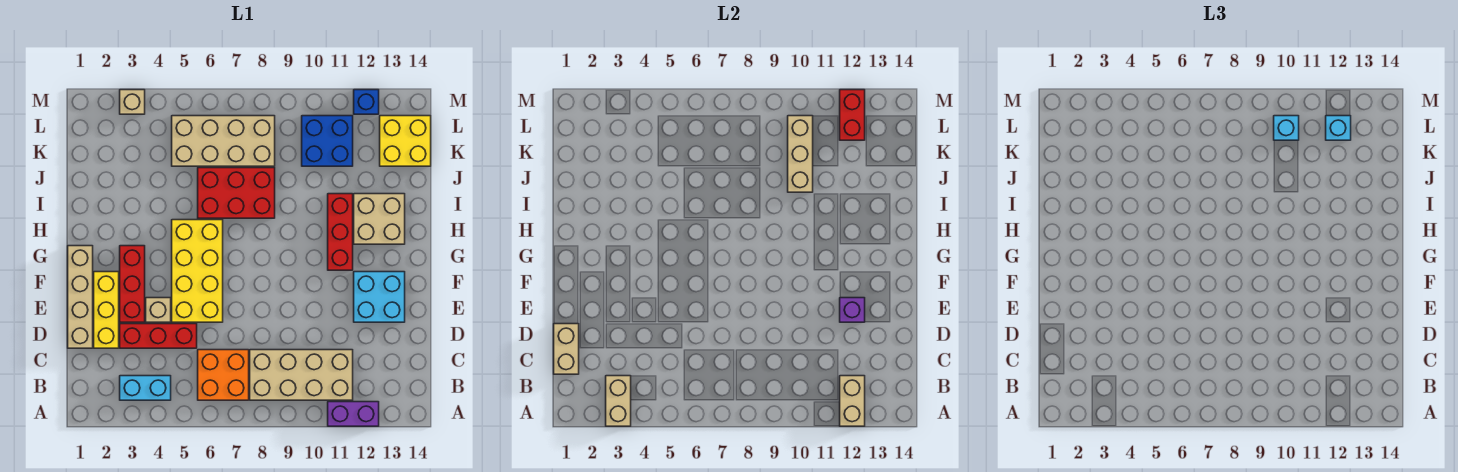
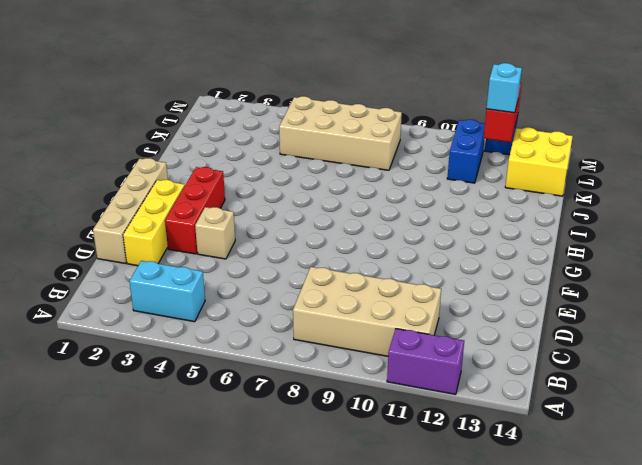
blue 1x2 brick [447,120,485,183] -> blue 2x2 brick [302,116,353,166]
none -> orange 2x2 brick [198,350,249,400]
none -> red 1x3 brick [120,324,197,348]
none -> yellow 2x4 brick [172,220,223,322]

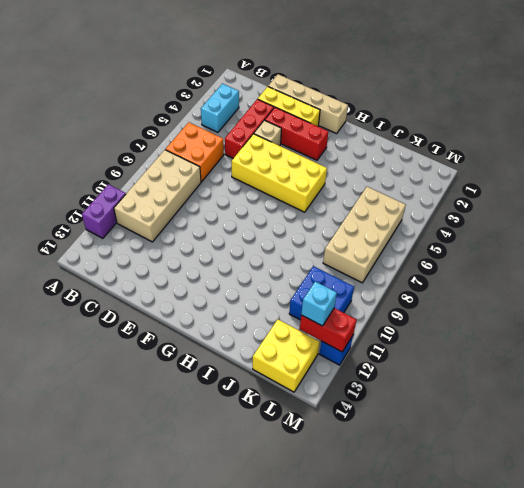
none -> cyan 2x2 brick [354,272,405,322]
none -> red 1x3 brick [328,194,353,270]
none -> tan 2x2 brick [354,194,405,244]

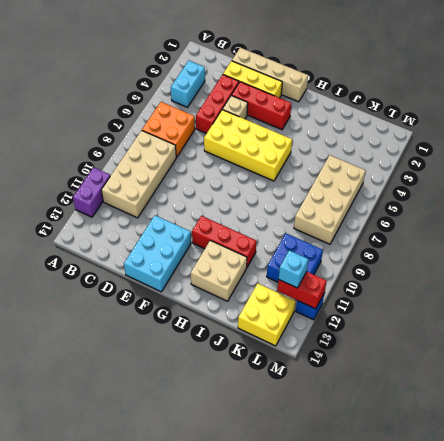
cyan 2x3 brick [124,215,191,292] -> cyan 2x2 brick [354,272,405,322]
none -> red 2x3 brick [198,168,275,218]
none -> tan 1x1 brick [120,90,145,114]
none -> tan 1x2 brick [606,376,631,426]

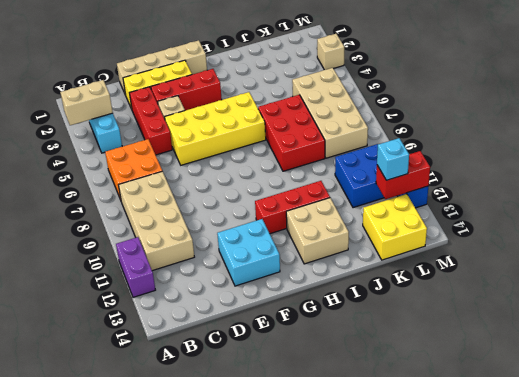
none -> tan 1x2 brick [840,376,865,426]
none -> tan 1x2 brick [554,324,579,374]
none -> purple 1x1 brick [840,298,865,322]

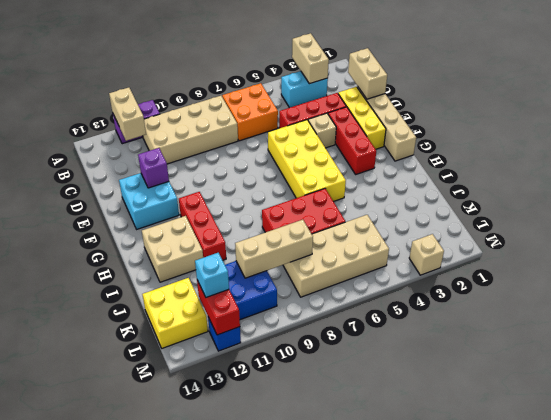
tan 1x3 brick [235,220,313,278] -> tan 1x3 brick turned to [788,116,813,192]
none -> cyan 1x1 brick [1274,116,1299,140]

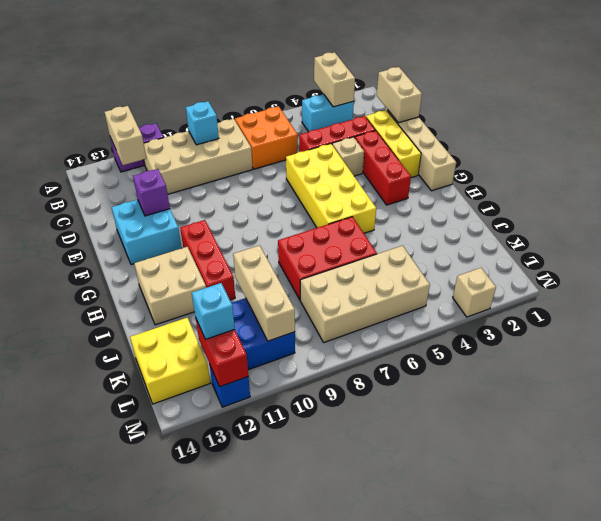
cyan 1x1 brick [186,101,219,145] -> cyan 1x1 brick moved to [1274,116,1299,140]

